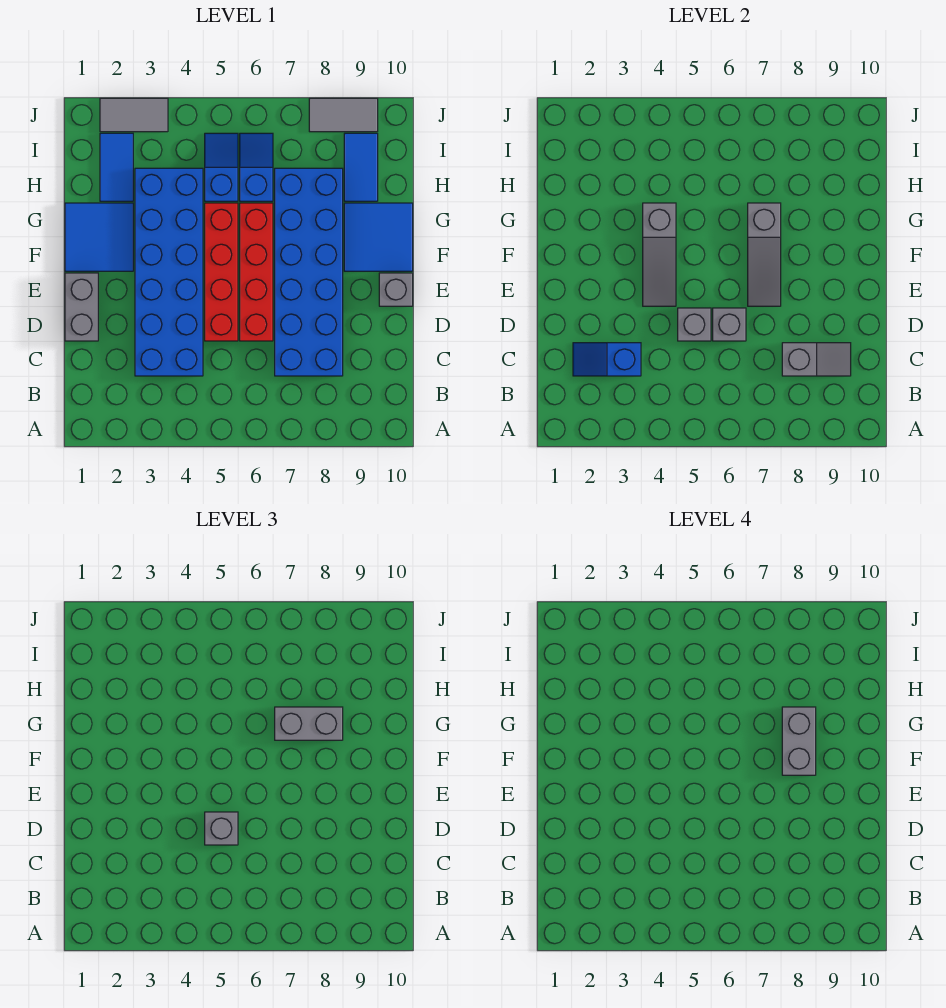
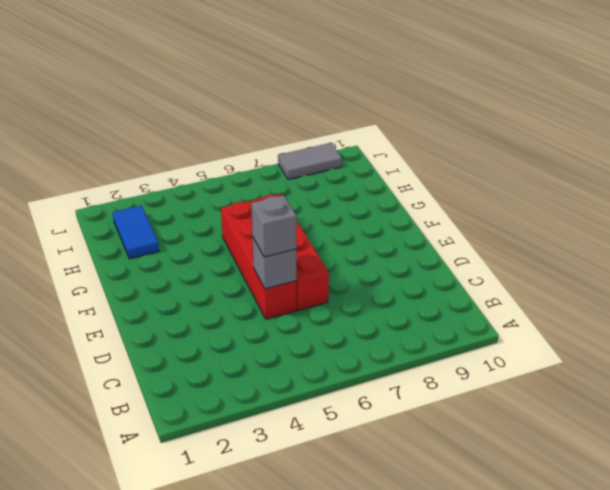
none -> blue 2x6 brick [135,168,203,376]
none -> blue 2x6 brick [275,168,343,376]
none -> grey 1x2 brick [65,273,98,341]

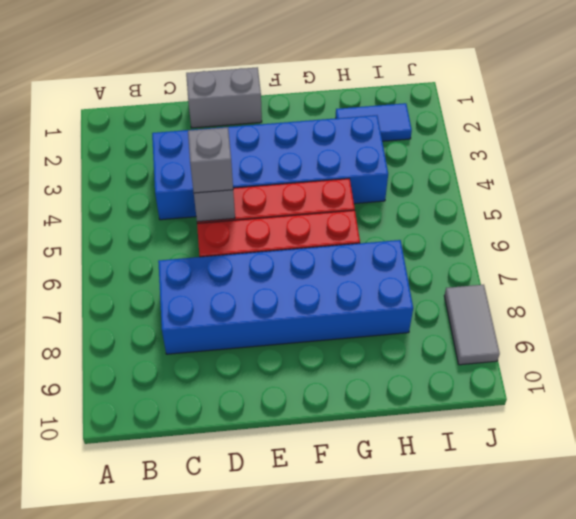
none -> grey 1x1 brick [379,273,413,306]
none -> blue 2x2 tile [65,203,133,271]
none -> blue 2x2 tile [344,203,413,271]

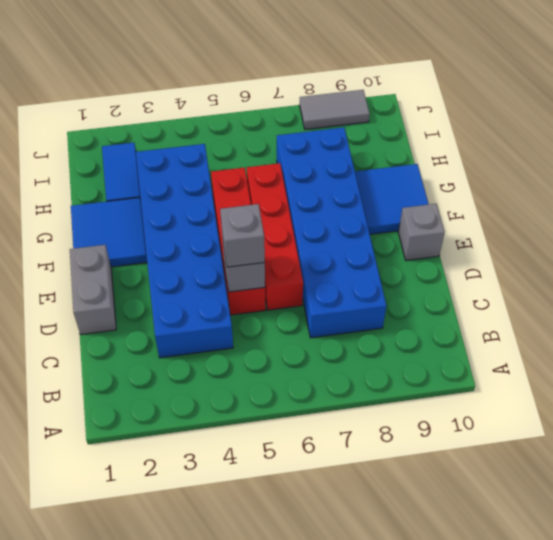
none -> blue 1x2 slope [205,133,238,201]
none -> blue 1x2 slope [240,133,273,201]
none -> blue 1x2 tile [344,133,378,201]

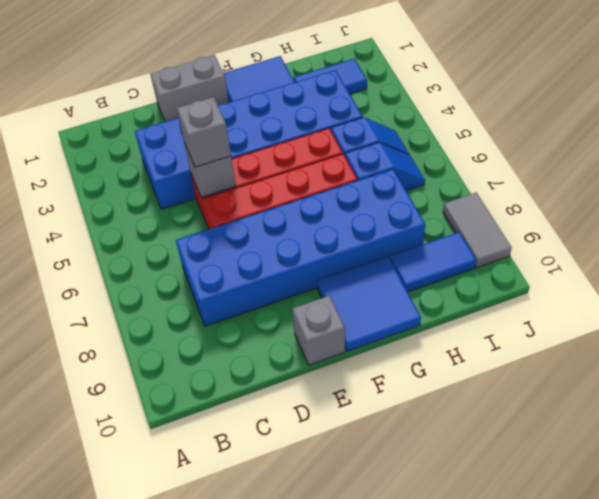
none -> grey 1x2 tile [100,98,168,132]
none -> blue 1x2 slope [573,343,641,376]
none -> grey 1x2 slope [782,343,851,376]

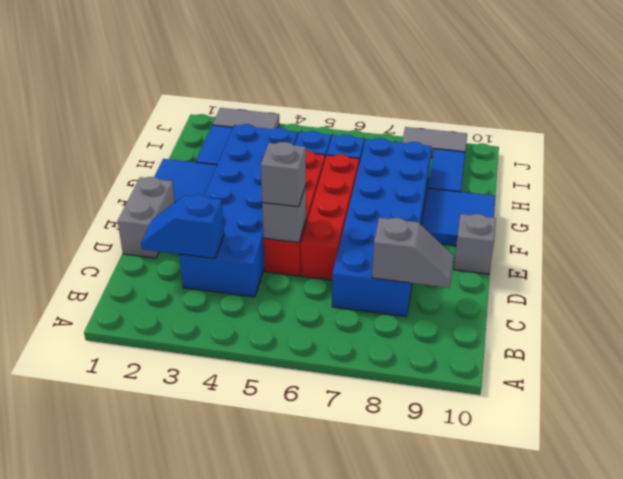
none -> grey 1x1 brick [713,308,746,341]
none -> grey 1x3 slope [643,203,676,306]
none -> grey 1x3 slope [748,203,781,306]

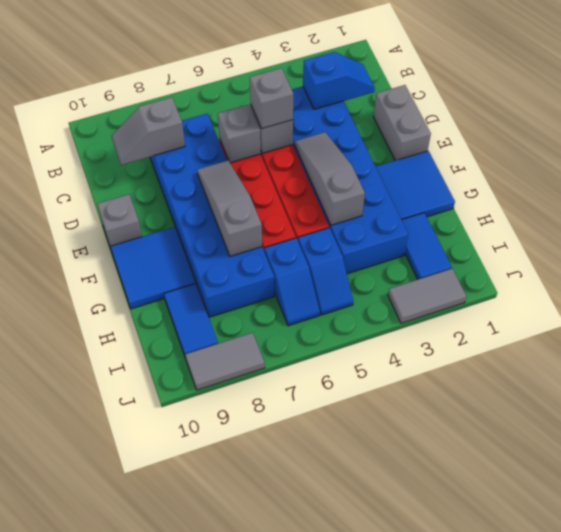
none -> grey 1x2 brick [275,707,343,740]
none -> grey 1x2 brick [782,707,816,775]

